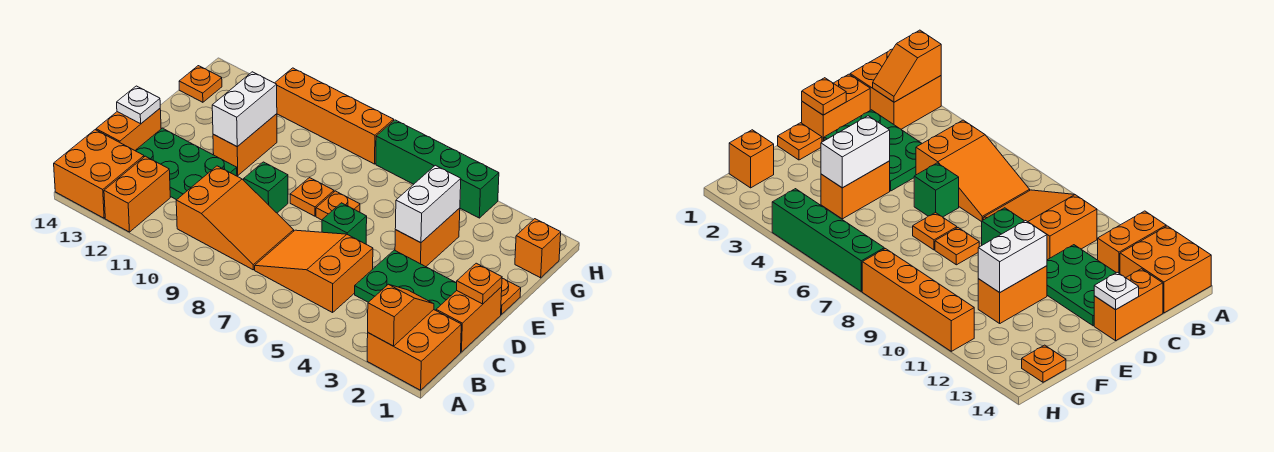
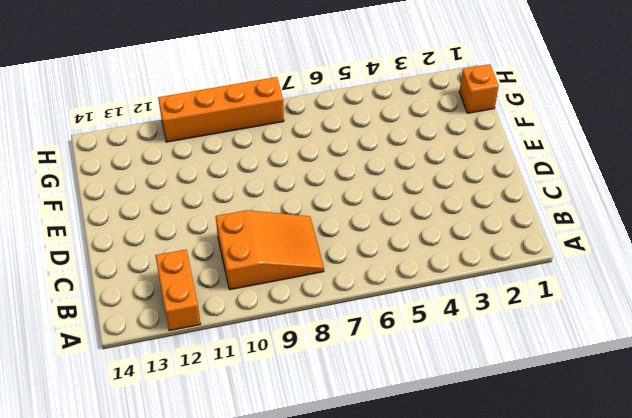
none -> orange 2x2 brick [367,310,461,390]
none -> orange 2x2 brick [54,130,144,218]
none -> orange 2x3 slope [255,230,373,313]

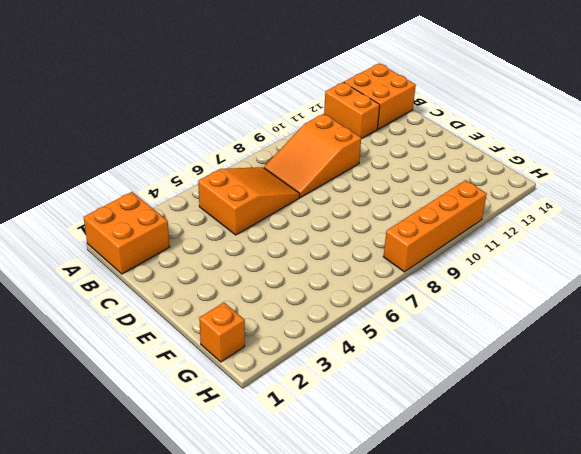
none -> orange 1x2 brick [436,287,502,352]
none -> green 2x3 plate [355,250,457,310]
none -> green 2x3 plate [135,128,237,200]

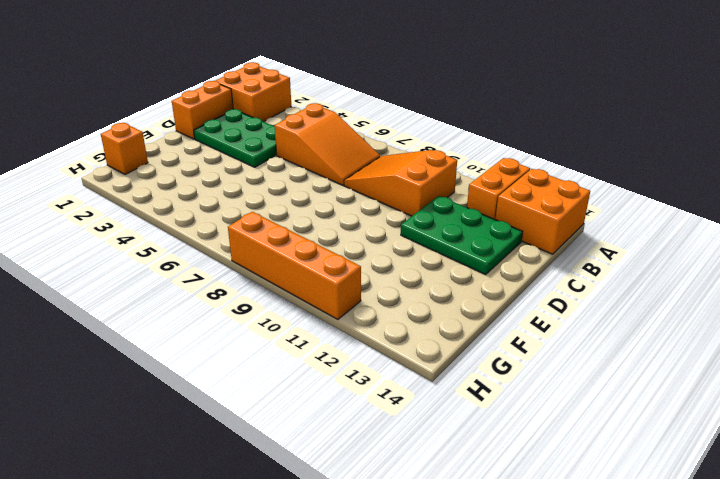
none -> orange 1x2 brick [96,109,161,150]
none -> green 1x1 brick [322,203,367,244]
none -> green 1x1 brick [244,162,288,213]

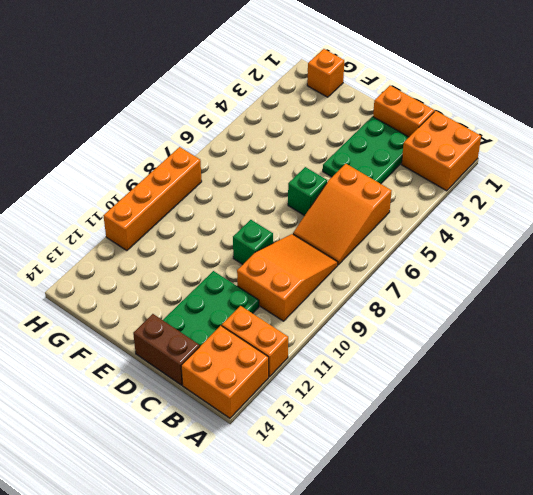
brown 1x2 brick [133,314,200,385] -> orange 1x2 brick [96,109,161,150]
none -> orange 1x1 plate [501,278,521,314]
none -> orange 1x2 brick [395,208,460,267]
none -> orange 1x1 plate [316,191,360,220]

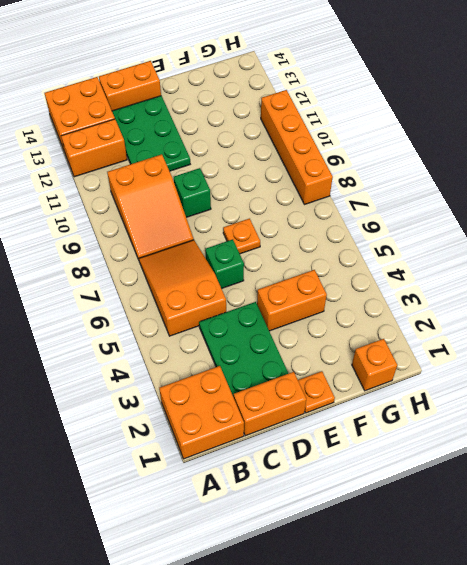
none -> orange 1x1 plate [290,178,334,216]
none -> orange 1x2 brick [213,114,277,176]
none -> orange 1x1 plate [179,66,222,102]

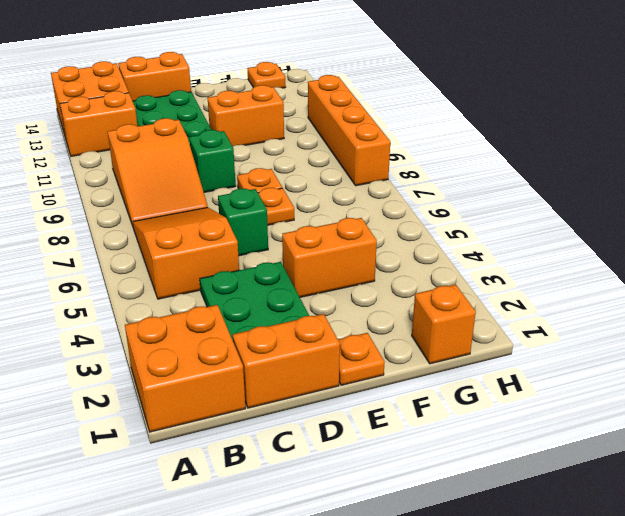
none -> green 1x4 brick [376,120,499,218]
none -> orange 1x2 slope [368,284,434,346]
none -> orange 1x1 plate [457,263,502,304]

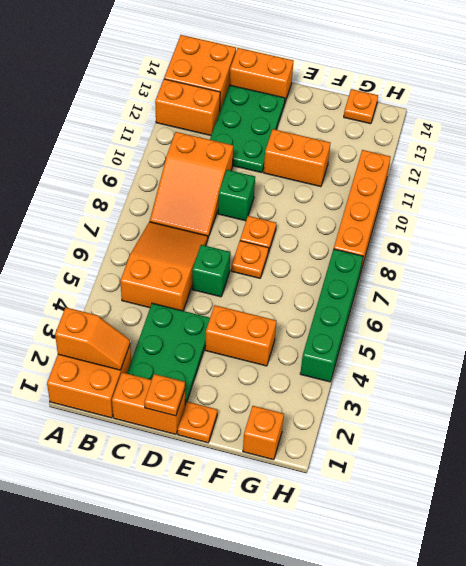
none -> white 1x1 plate [117,86,160,124]
none -> white 1x2 brick [395,165,461,243]
none -> white 1x2 brick [212,72,277,147]

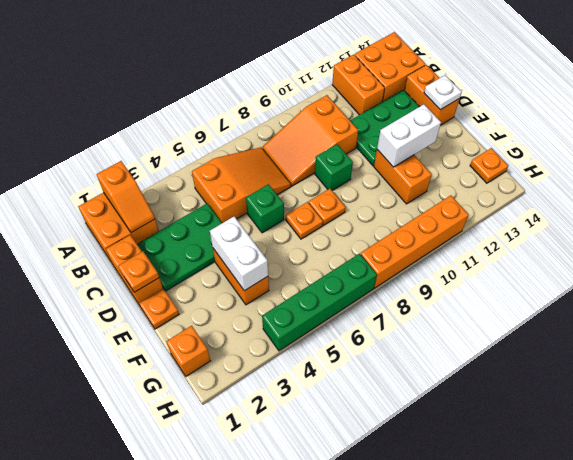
white 1x2 brick [377,104,441,167] -> white 1x2 brick turned to [212,72,277,147]

